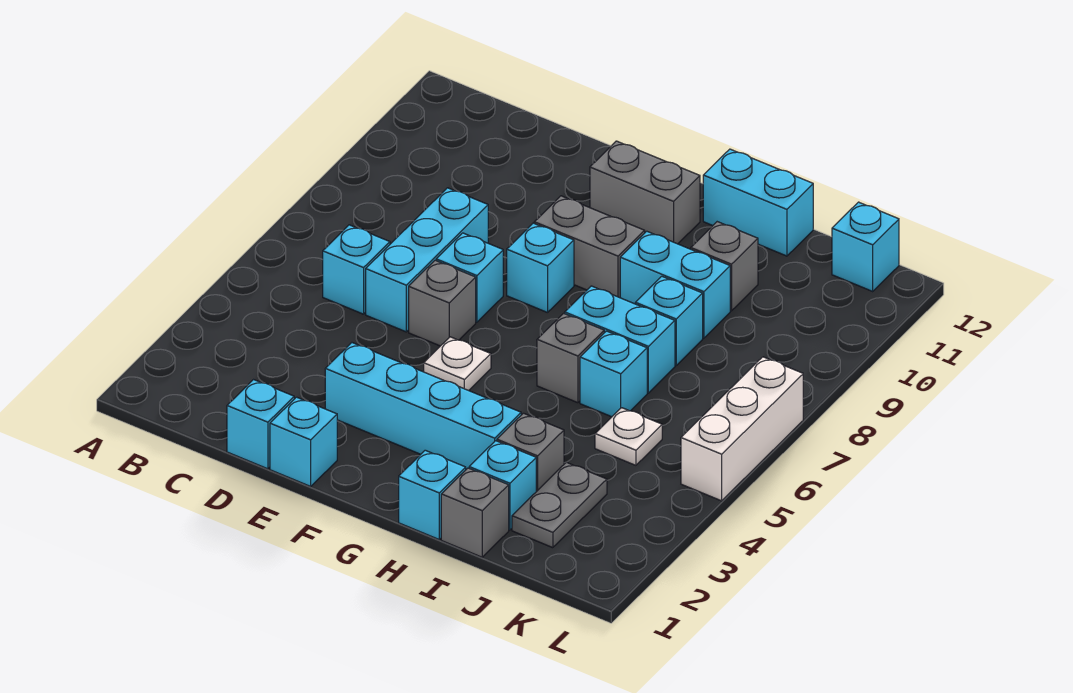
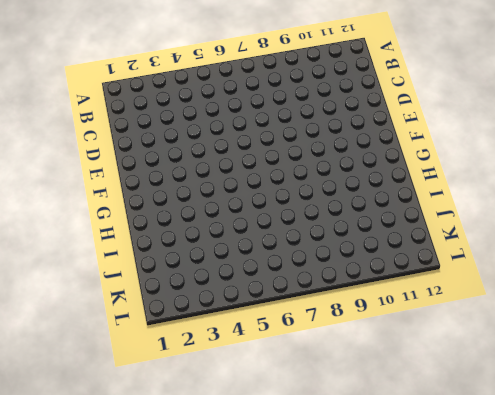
none -> cyan 1x1 brick [323,225,390,314]
none -> cyan 1x1 brick [227,380,294,469]
none -> cyan 1x3 brick [366,188,488,332]

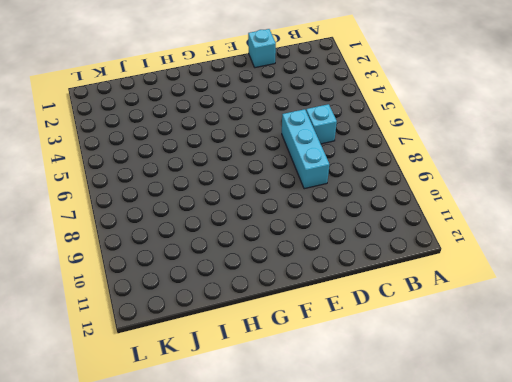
none -> cyan 1x1 brick [270,397,337,486]
none -> cyan 1x4 brick [325,343,521,469]
none -> grey 1x1 brick [409,260,476,346]

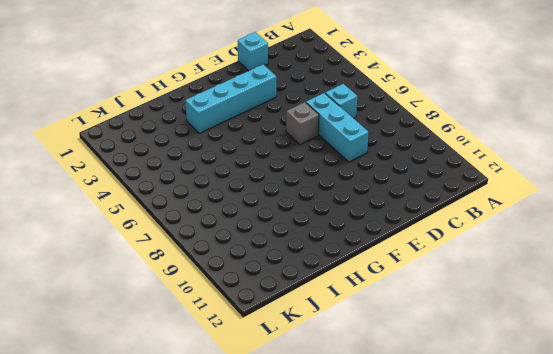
none -> cyan 1x1 brick [270,397,337,486]
none -> cyan 1x1 brick [436,233,503,322]
none -> white 1x1 plate [424,337,491,391]

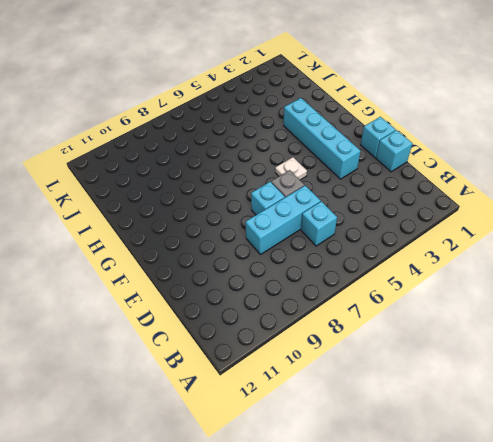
none -> cyan 1x1 brick [507,223,574,313]
none -> grey 1x2 brick [534,196,645,298]
none -> grey 1x2 brick [590,141,700,244]

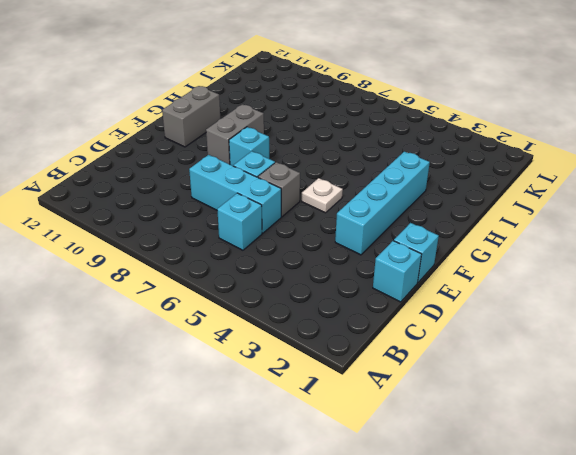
none -> cyan 1x1 brick [399,450,466,539]
none -> grey 1x1 brick [537,313,604,403]
none -> cyan 1x2 brick [565,286,675,393]

